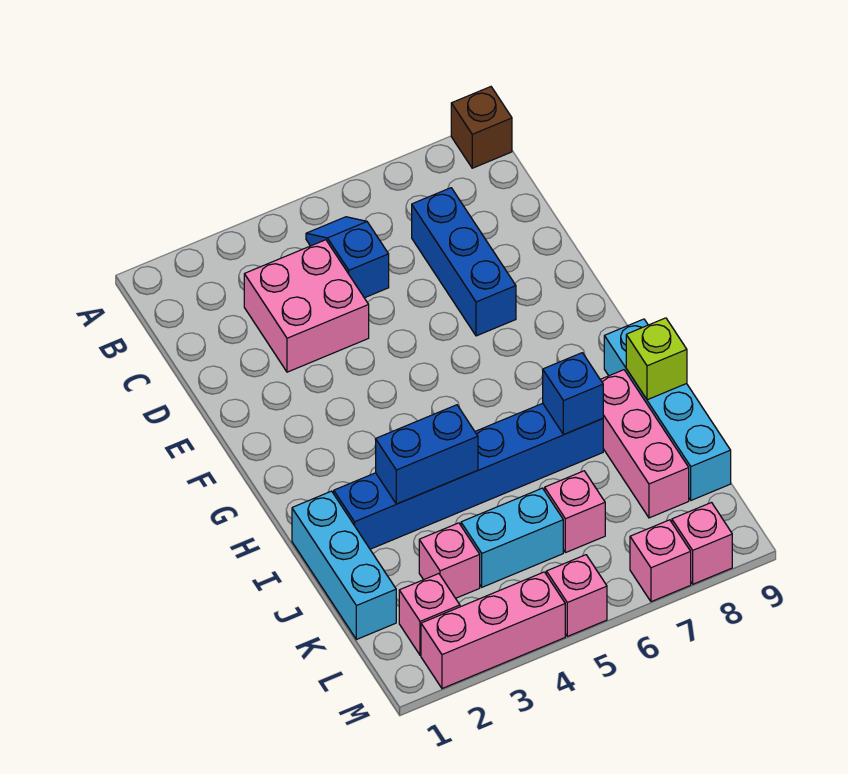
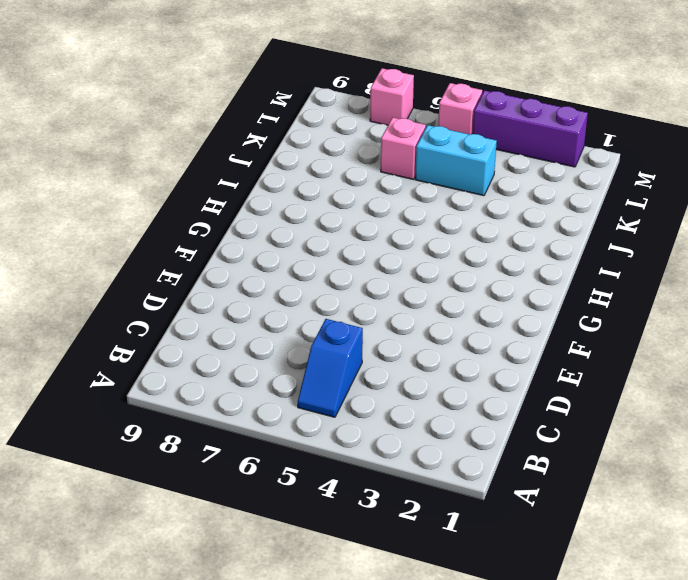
purple 1x3 brick [473,90,588,167] -> pink 1x3 brick [421,572,565,689]
none -> brown 1x1 brick [451,87,512,168]
none -> pink 2x2 brick [244,240,369,372]
none -> blue 1x3 brick [412,188,516,336]

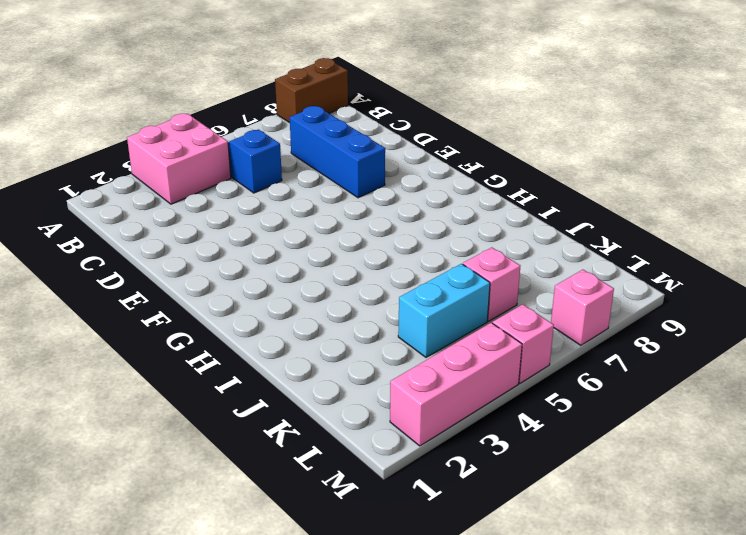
pink 2x2 brick [127,114,231,204] -> pink 2x2 brick moved to [244,240,369,372]
brown 1x2 brick [275,58,348,123] -> brown 1x1 brick [451,87,512,168]
none -> cyan 1x4 brick [604,319,731,500]
none -> cyan 1x3 brick [292,491,396,640]
none -> blue 1x6 brick [334,403,603,549]

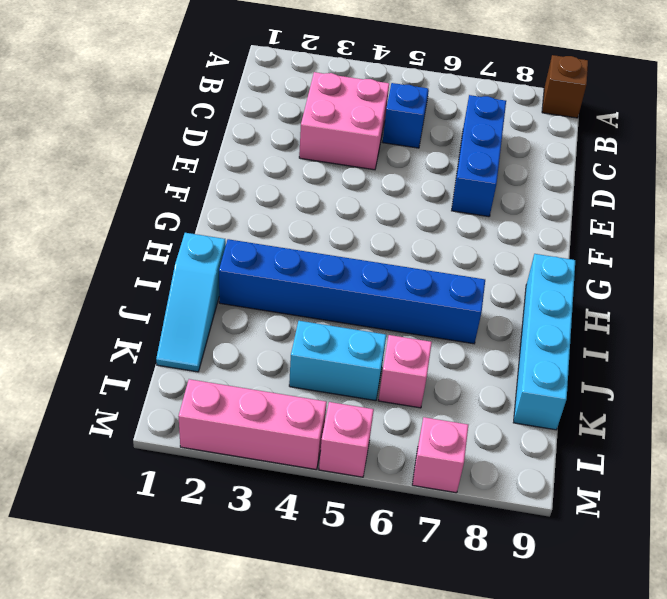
cyan 1x3 slope [156,233,226,372] -> cyan 1x3 brick [292,491,396,640]
none -> pink 1x3 brick [600,370,689,518]
none -> pink 1x1 brick [419,523,480,598]
none -> pink 1x1 brick [399,574,460,655]

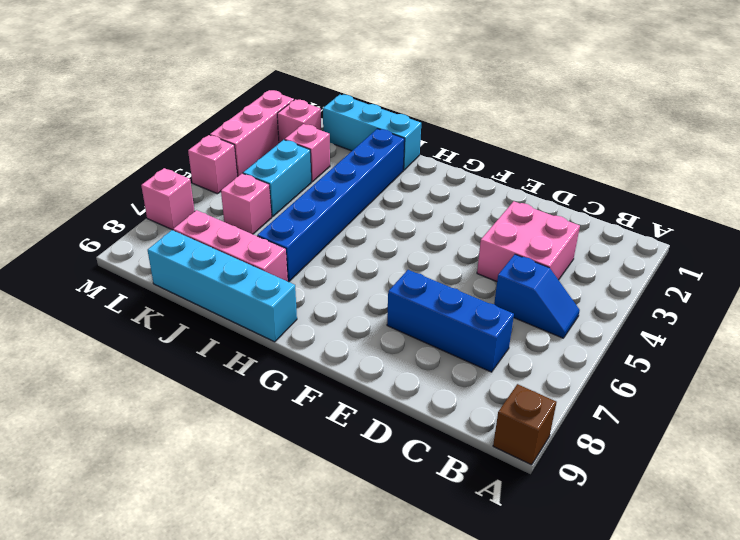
none -> pink 1x1 brick [672,503,732,584]
none -> blue 1x2 brick [376,405,478,504]
none -> blue 1x1 brick [543,353,603,435]

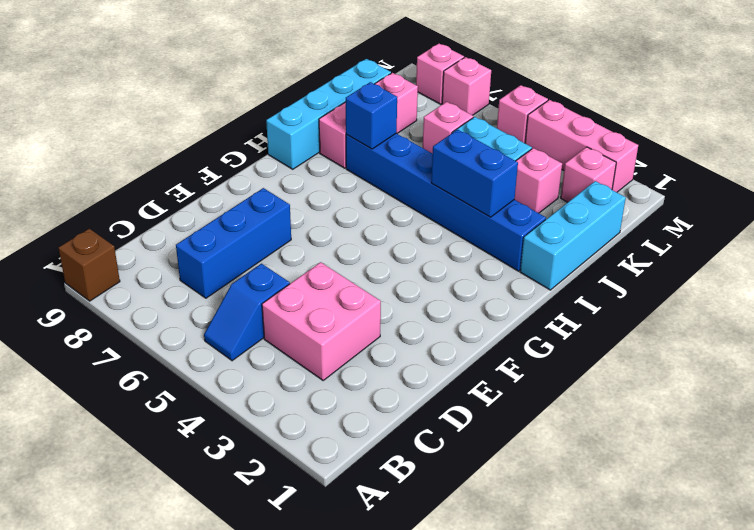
none -> lime 1x1 brick [626,318,687,400]

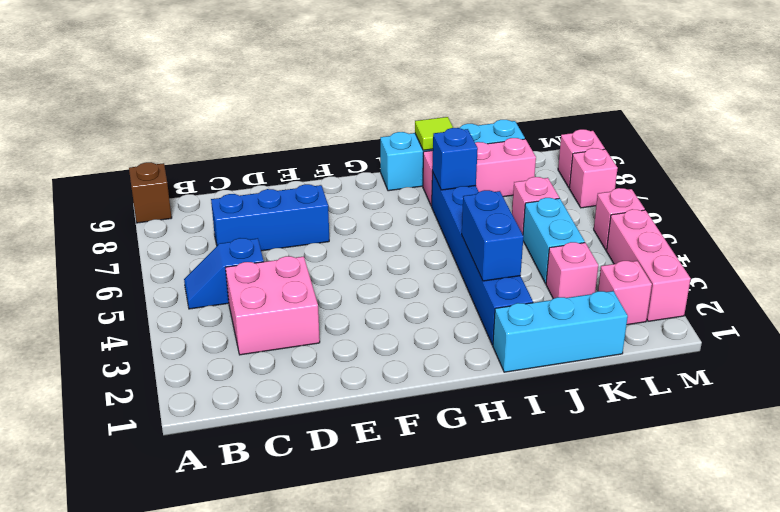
lime 1x1 tile [415,117,453,150] -> lime 1x1 brick [626,318,687,400]

